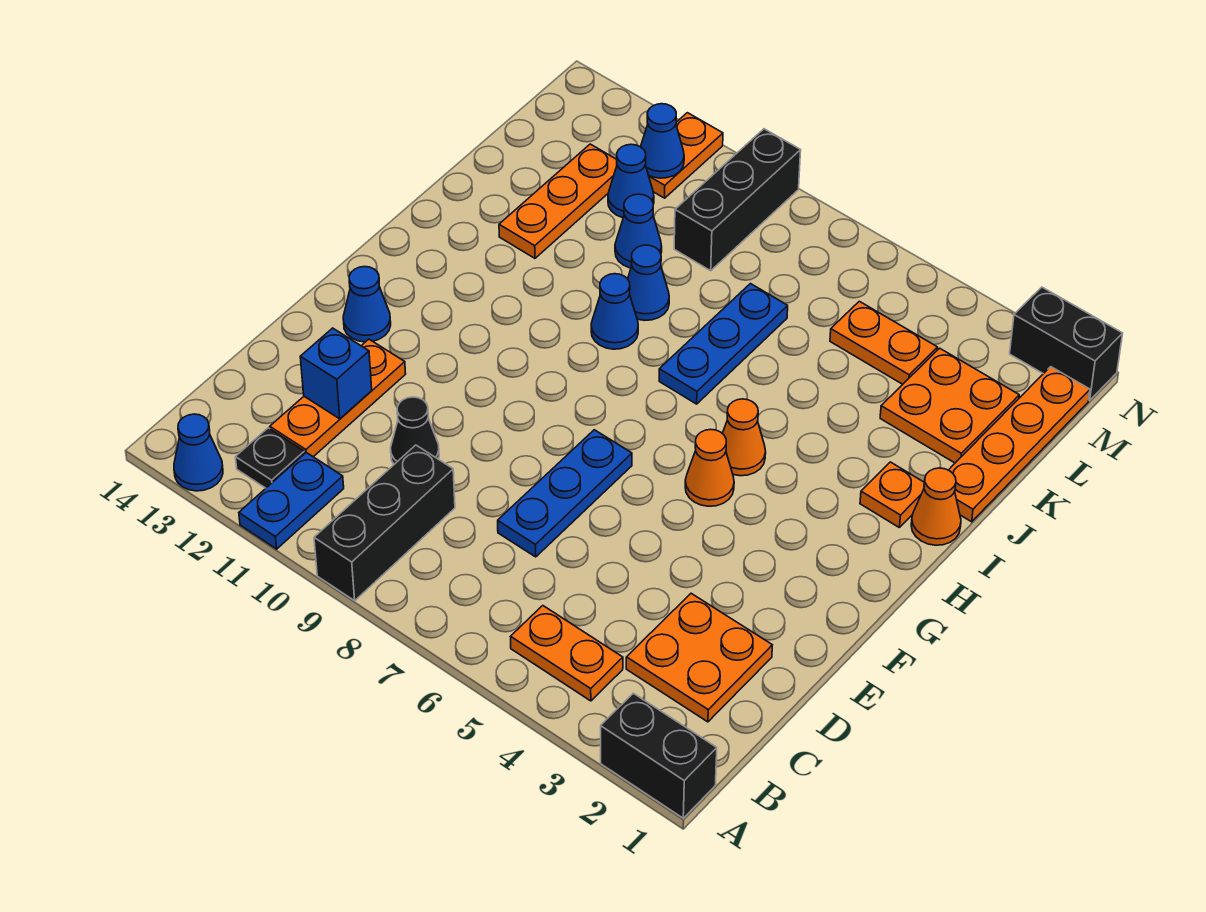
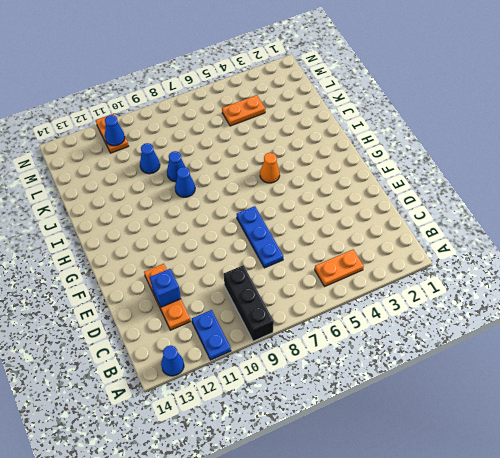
none -> black 1x2 brick [601,693,717,818]
none -> black 1x1 plate [236,428,305,488]
none -> orange 2x2 plate [626,593,772,722]

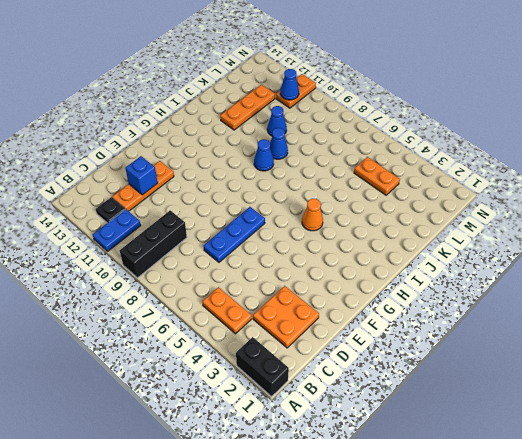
none -> blue 1x1 cone [174,414,223,491]
none -> black 1x1 cone [391,397,439,464]
none -> blue 1x1 cone [343,267,391,342]

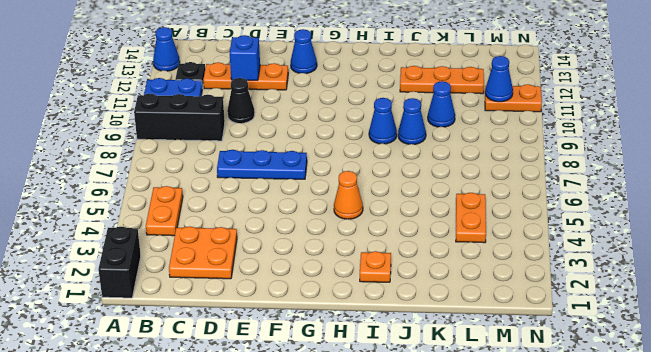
none -> orange 1x1 cone [685,429,734,506]
none -> orange 1x1 cone [911,468,961,545]
none -> blue 1x3 plate [659,284,788,404]

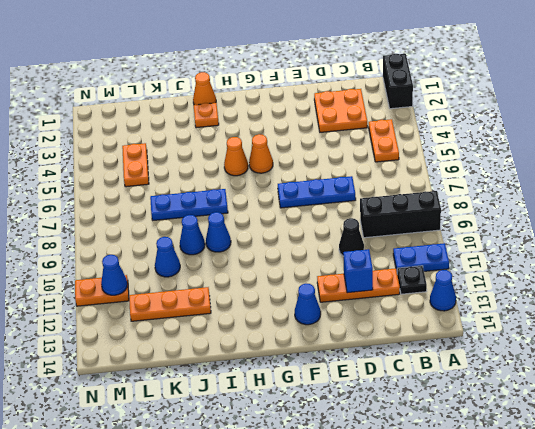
none -> orange 1x4 plate [949,367,1090,522]
none -> orange 2x2 plate [880,348,1019,463]
none -> black 1x3 brick [674,129,801,271]

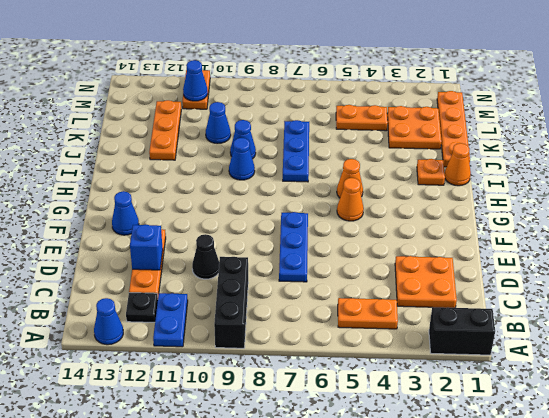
none -> black 1x3 brick [674,129,801,271]
none -> blue 1x1 cone [608,144,654,218]
none -> black 1x2 brick [1010,287,1123,400]

